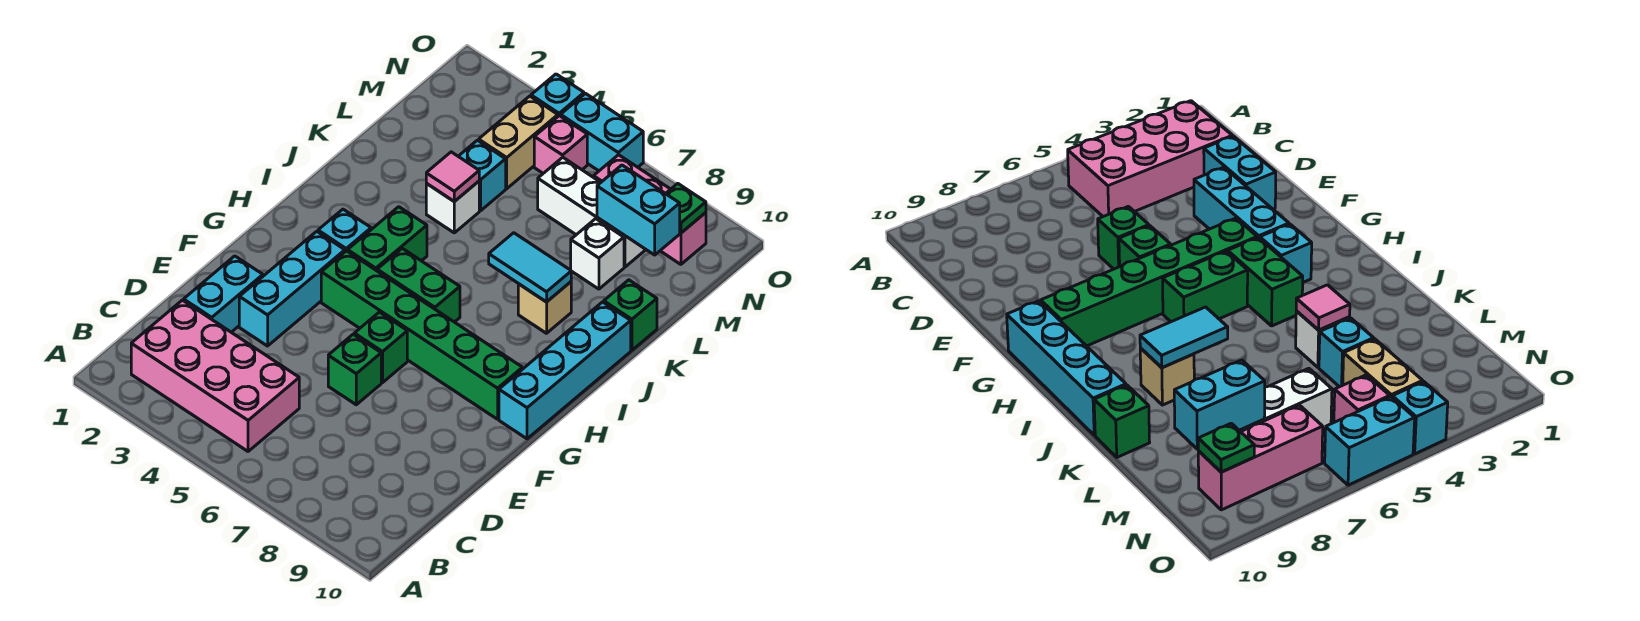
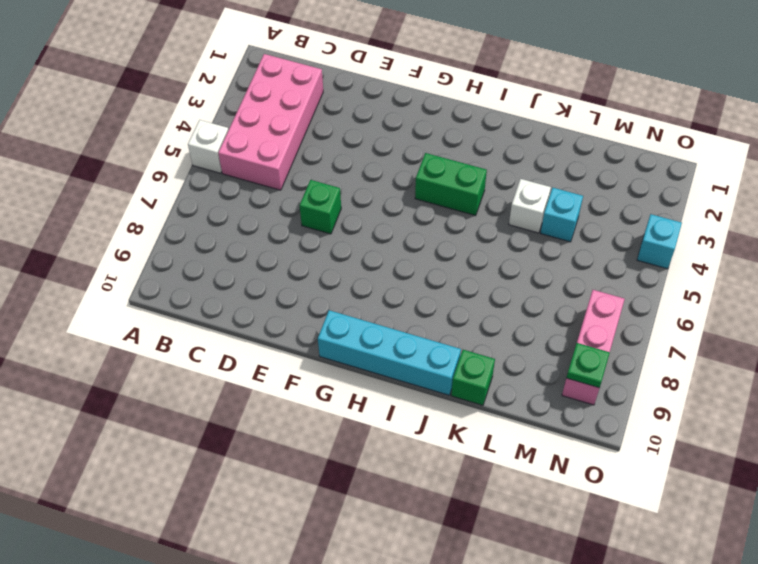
white 1x1 brick [188,120,228,173] -> white 1x1 brick moved to [571,219,624,289]
none -> cyan 1x2 brick [184,256,263,332]
none -> cyan 1x3 brick [239,231,345,346]
none -> green 1x1 brick [354,312,407,383]

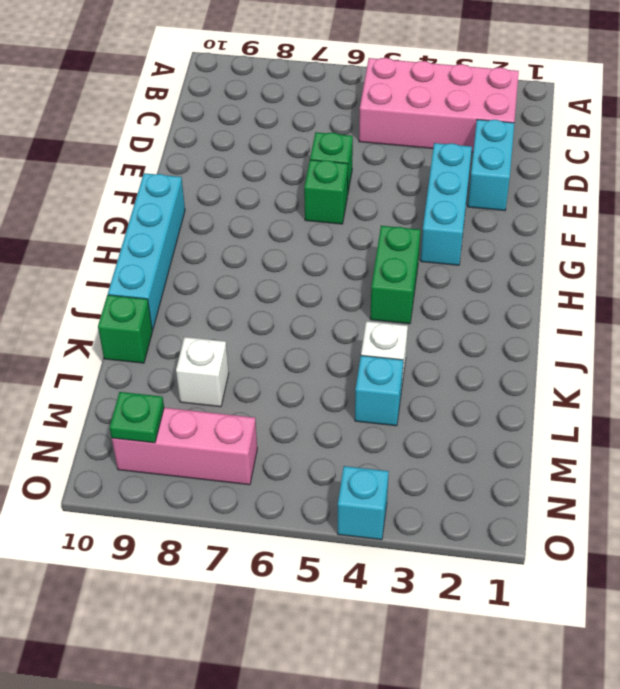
none -> green 1x6 brick [321,251,522,419]
none -> cyan 1x1 brick [318,209,371,251]
none -> green 1x2 brick [377,248,460,322]

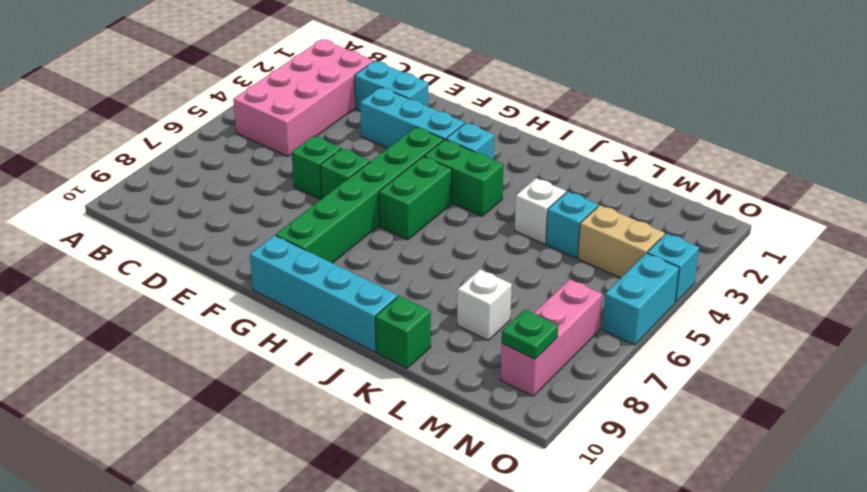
none -> tan 1x1 brick [518,282,571,333]
none -> white 1x3 brick [538,157,646,267]
none -> pink 1x1 brick [534,116,587,173]

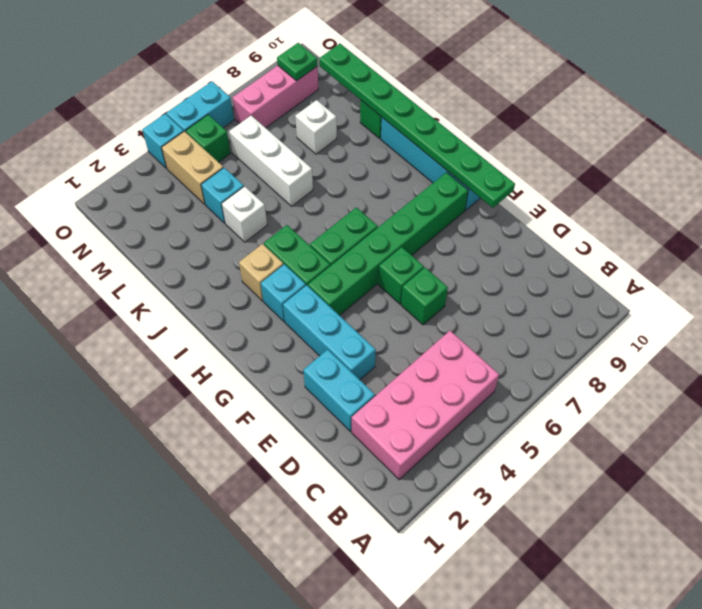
green 1x8 plate [319,44,515,208] -> none
tan 1x1 brick [239,244,283,301] -> tan 1x1 brick moved to [518,282,571,333]
white 1x3 brick [229,116,313,206] -> white 1x3 brick turned to [538,157,646,267]
green 1x1 brick [186,115,230,162] -> pink 1x1 brick [534,116,587,173]
none -> cyan 1x2 tile [489,233,571,302]
none -> pink 1x1 tile [426,152,479,202]
none -> cyan 1x2 brick [597,165,680,255]

